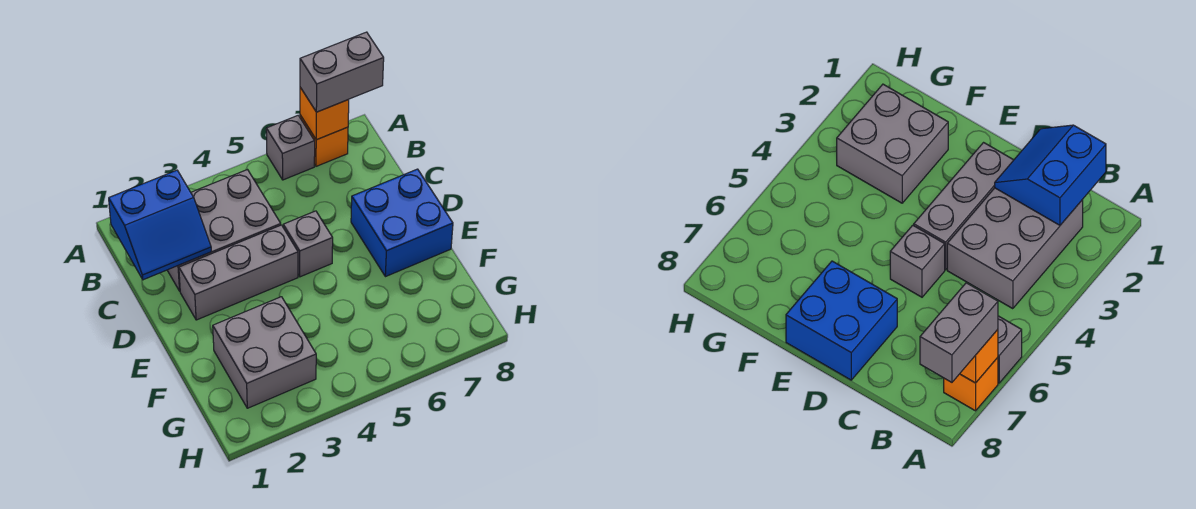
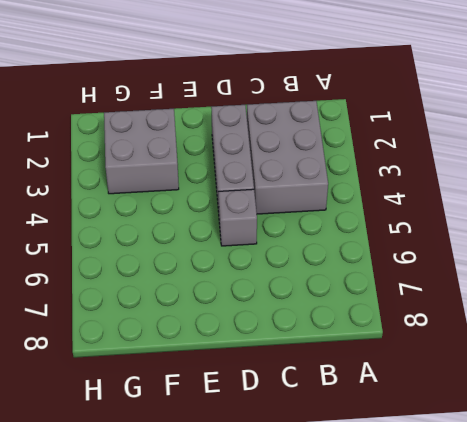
none -> grey 1x1 brick [266,115,315,180]
none -> orange 1x1 brick [300,115,348,166]

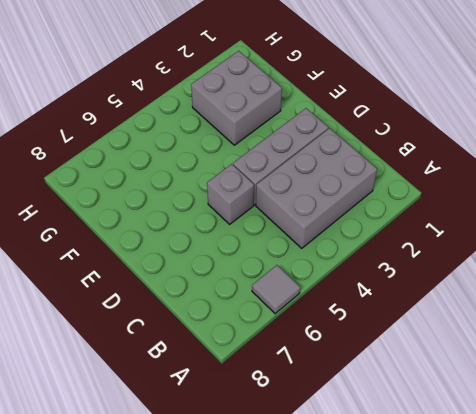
grey 1x1 tile [252,265,300,314] -> grey 1x1 brick [266,115,315,180]
none -> orange 1x1 brick [300,115,348,166]
none -> blue 2x2 brick [351,169,453,277]

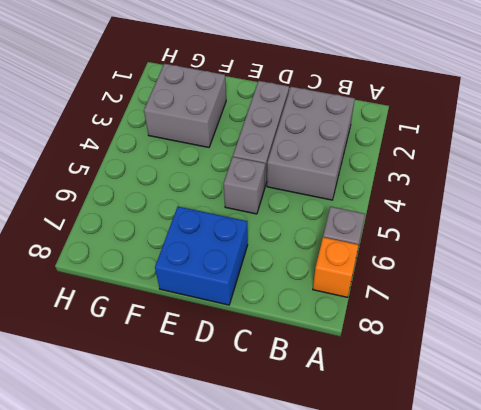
none -> orange 1x1 brick [300,87,349,140]
none -> blue 2x2 slope [109,170,211,280]

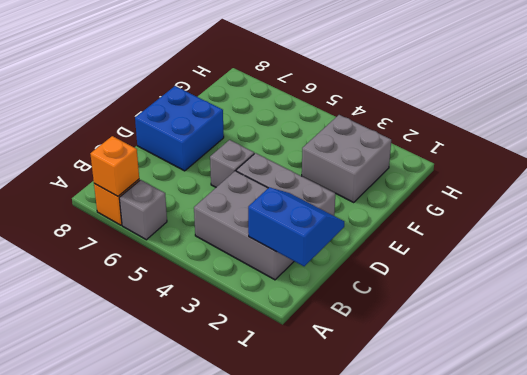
none -> grey 1x2 brick [300,32,384,112]

